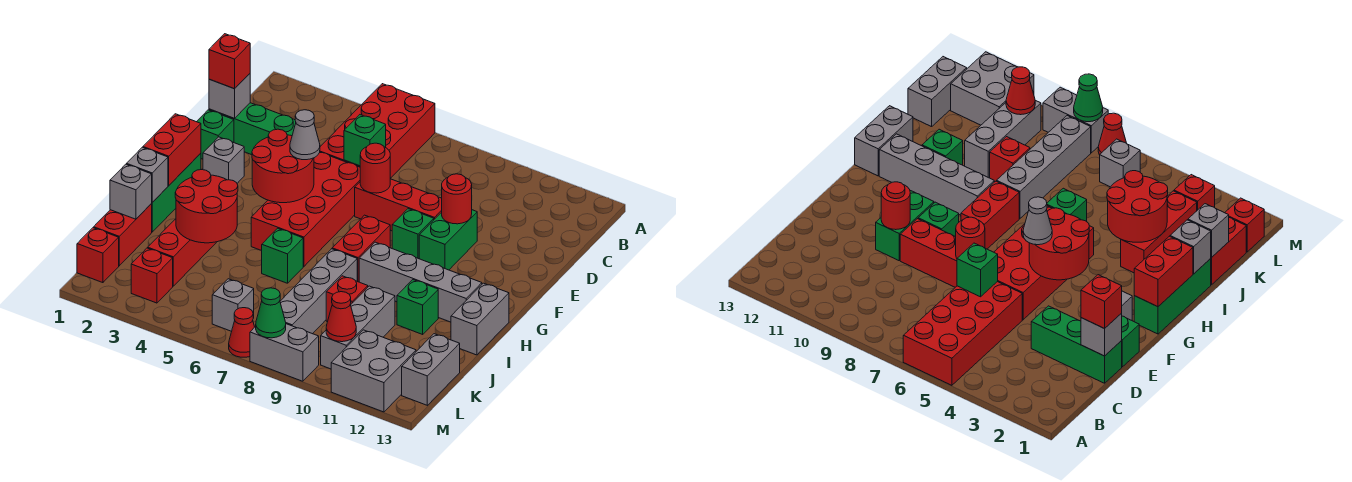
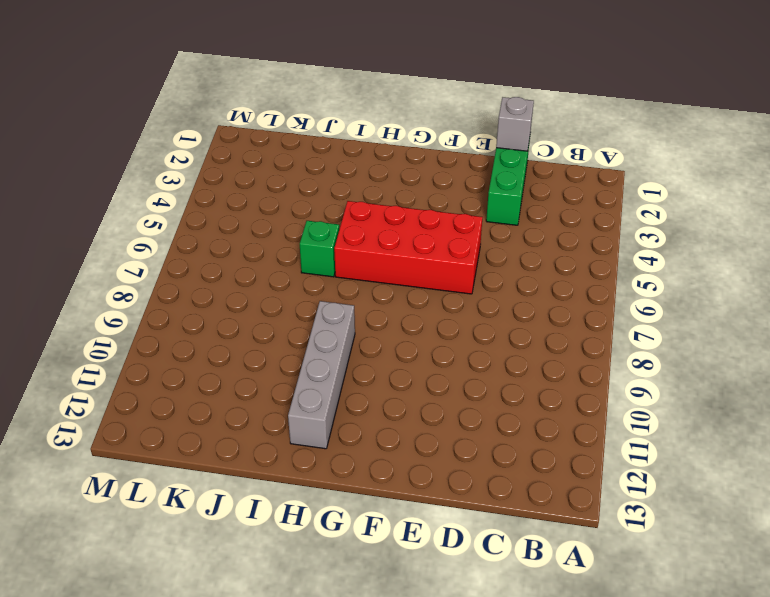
none -> red 2x4 brick [320,84,435,178]
none -> green 1x1 brick [197,110,234,159]
none -> red 1x3 brick [355,179,442,231]
none -> green 1x2 brick [419,210,477,270]

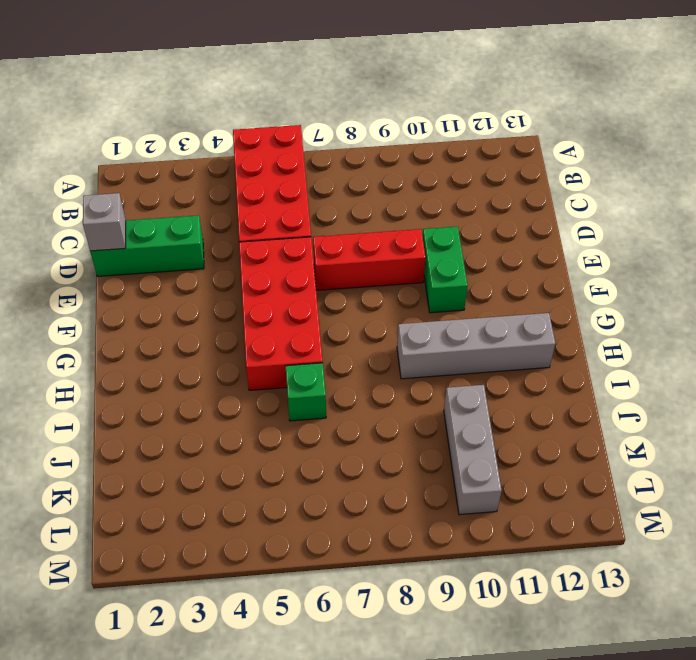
none -> green 1x1 brick [197,110,234,159]
none -> grey 1x1 brick [203,137,244,183]
none -> green 1x1 brick [392,209,434,259]
none -> green 1x3 brick [151,153,201,232]

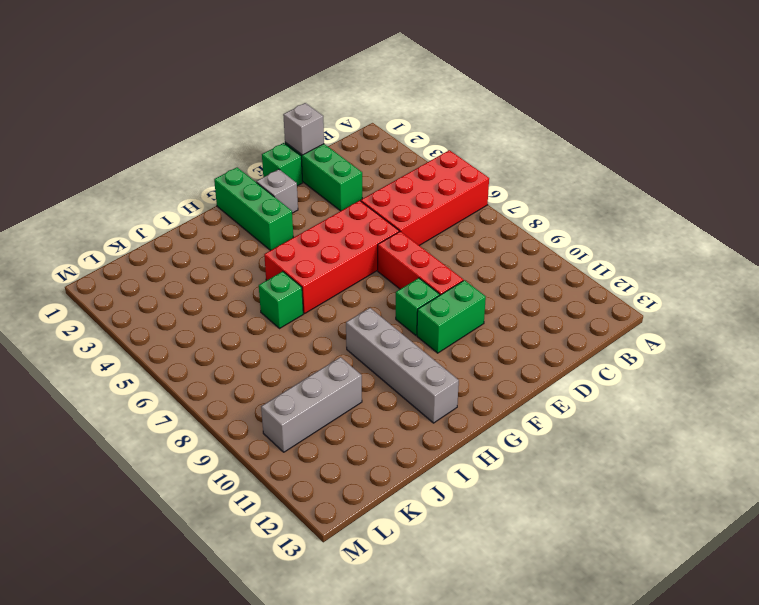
green 1x3 brick [214,168,293,250] -> green 1x3 brick turned to [151,153,201,232]
none -> red 1x2 brick [332,215,391,282]
none -> grey 1x2 brick [451,283,509,355]
none -> red 1x3 brick [148,219,216,286]
none -> grey 1x4 brick [280,249,357,334]

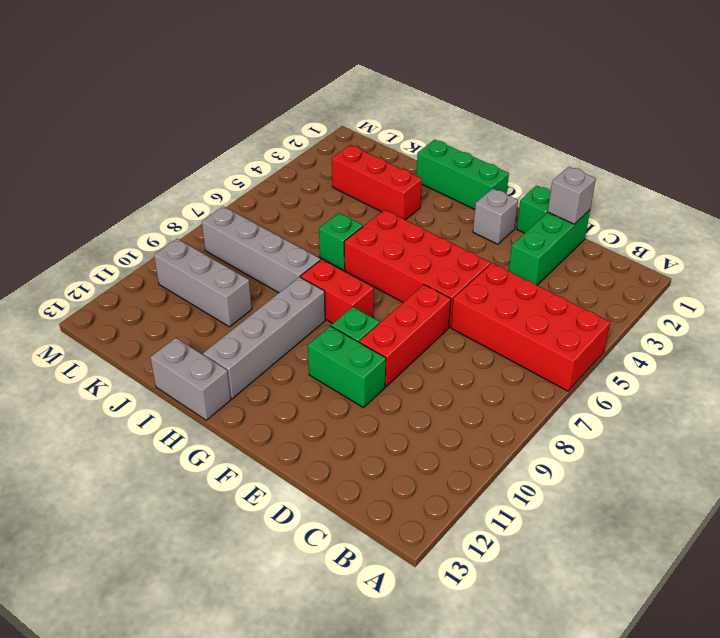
none -> green 1x1 brick [397,280,438,334]
none -> red 1x2 brick [94,204,152,266]
none -> red 1x1 brick [326,276,368,322]
none -> grey 1x2 brick [402,334,460,405]

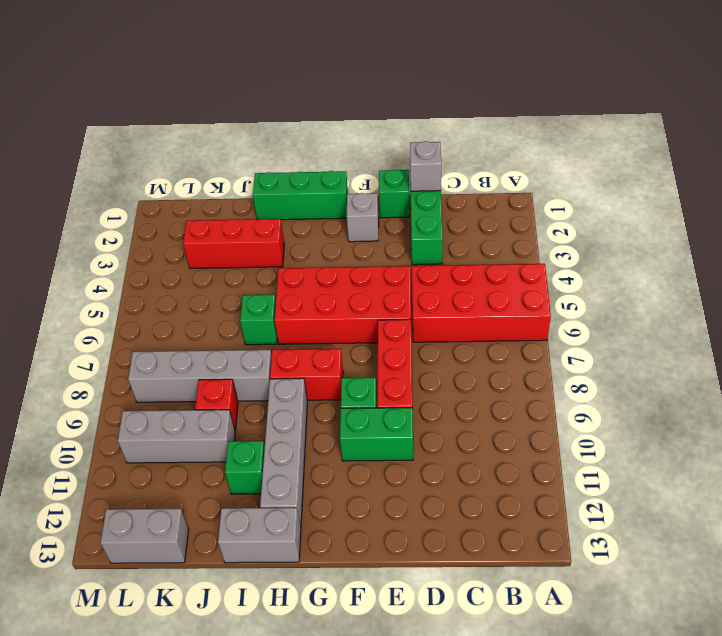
none -> red 1x2 brick [94,204,152,266]
none -> red 1x1 brick [77,228,119,283]
none -> red 1x1 brick [131,248,173,303]
none -> grey 1x1 brick [212,279,254,331]

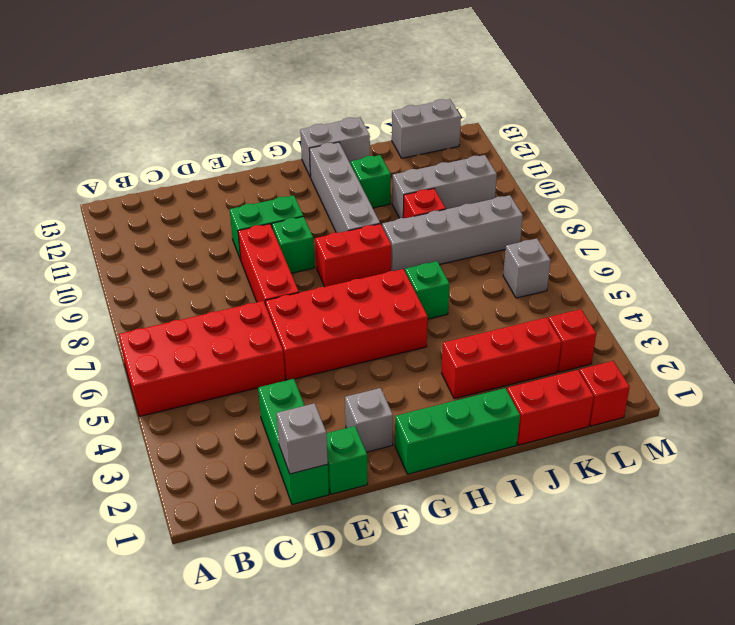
none -> grey 2x2 brick [331,330,416,412]
none -> red 1x1 cone [229,308,254,357]
none -> grey 1x2 brick [250,324,319,381]
none -> green 1x1 brick [344,115,386,166]

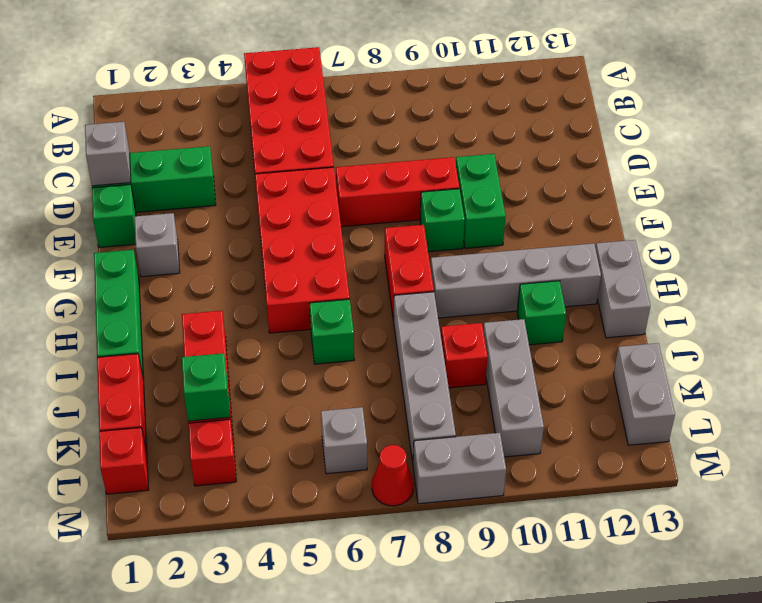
green 1x1 brick [182,353,230,421] -> green 1x1 brick moved to [344,115,386,166]
none -> grey 2x2 brick [331,330,416,412]
none -> red 1x1 round brick [360,143,390,193]
none -> red 1x1 round brick [442,174,472,224]
none -> red 2x2 round brick [252,129,314,203]

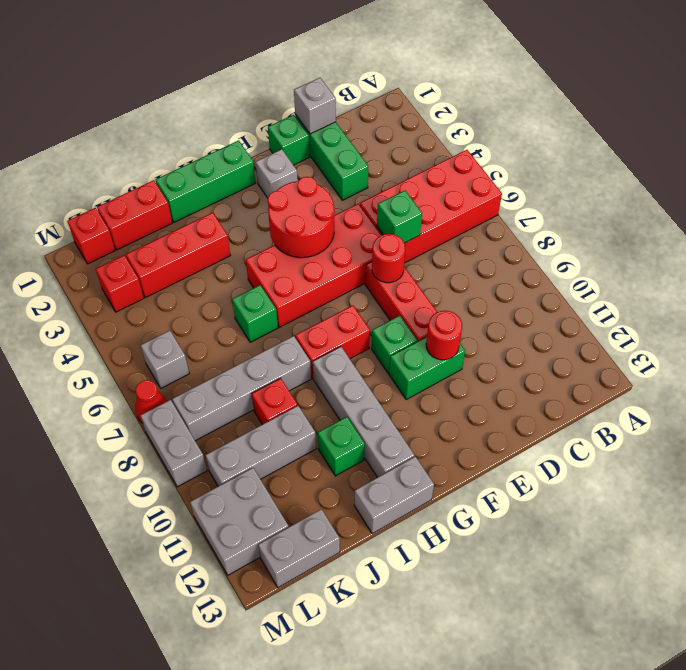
none -> red 1x2 brick [143,114,201,186]
none -> grey 1x1 brick [127,147,168,202]
none -> red 2x2 round brick [175,170,238,243]
none -> grey 1x1 brick [110,164,152,219]

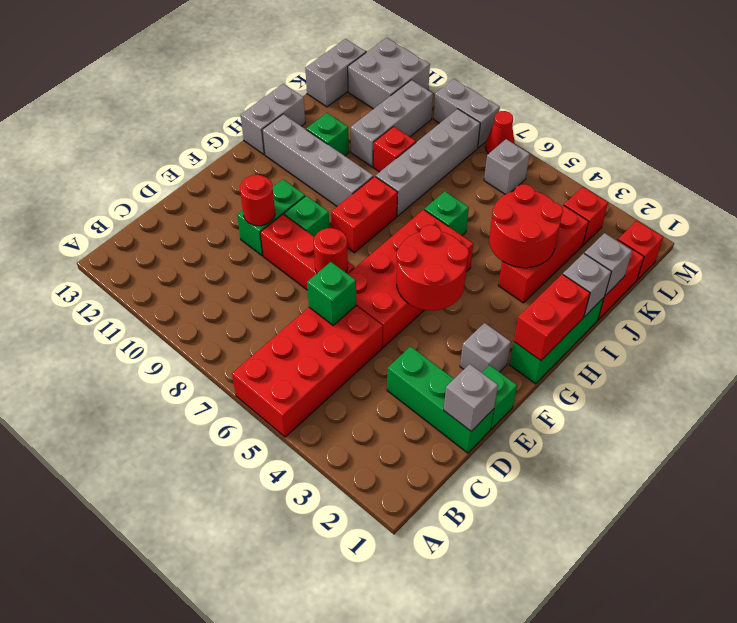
none -> red 1x1 cone [326,292,356,342]
none -> green 1x1 cone [256,288,286,338]
none -> red 1x1 brick [209,34,250,89]
none -> grey 1x1 cone [290,110,320,160]

